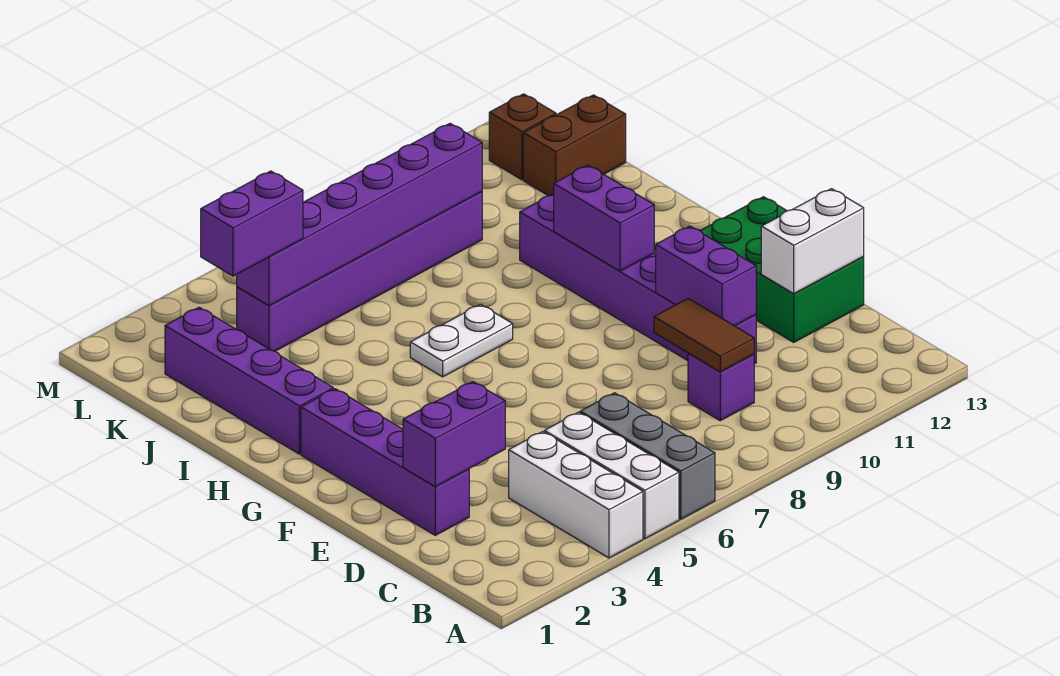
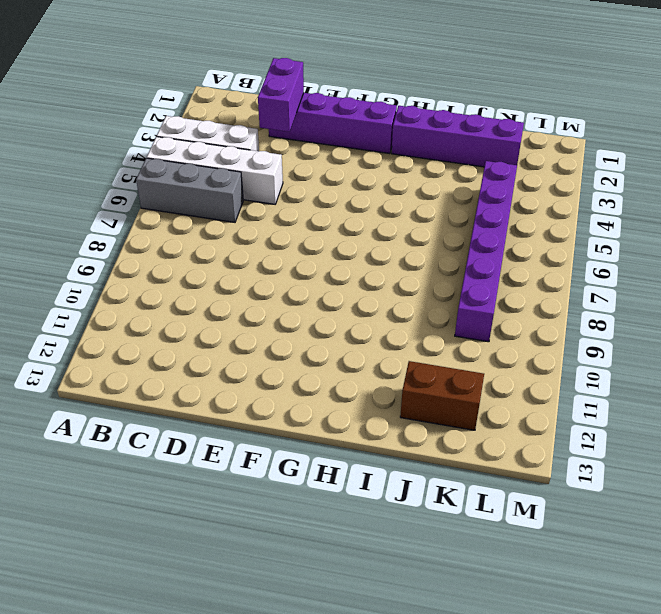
white 1x4 brick [147,137,283,204] -> white 1x3 brick [545,412,679,539]
brown 1x2 brick [400,361,484,430] -> brown 1x2 brick turned to [523,95,626,196]
none -> purple 1x1 brick [688,353,754,421]
none -> purple 1x6 brick [520,194,756,364]
none -> green 2x3 brick [700,197,864,342]

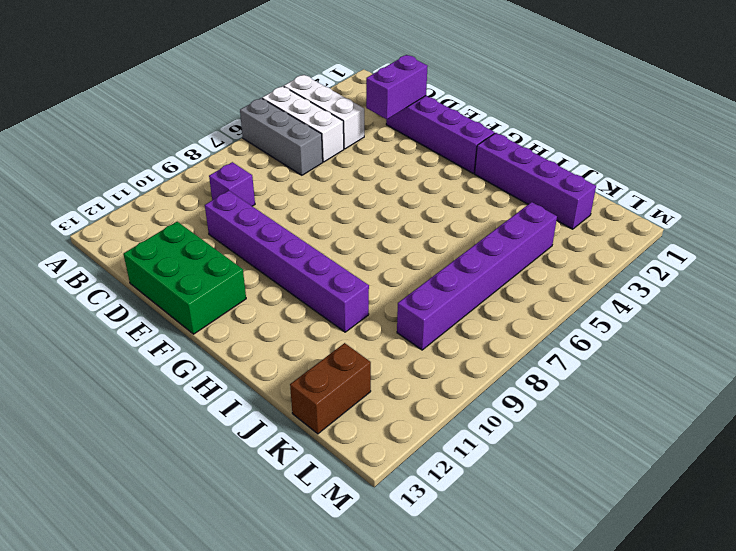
none -> white 1x2 plate [410,304,513,377]
none -> brown 1x1 brick [489,94,556,180]
none -> brown 1x2 tile [654,299,754,372]

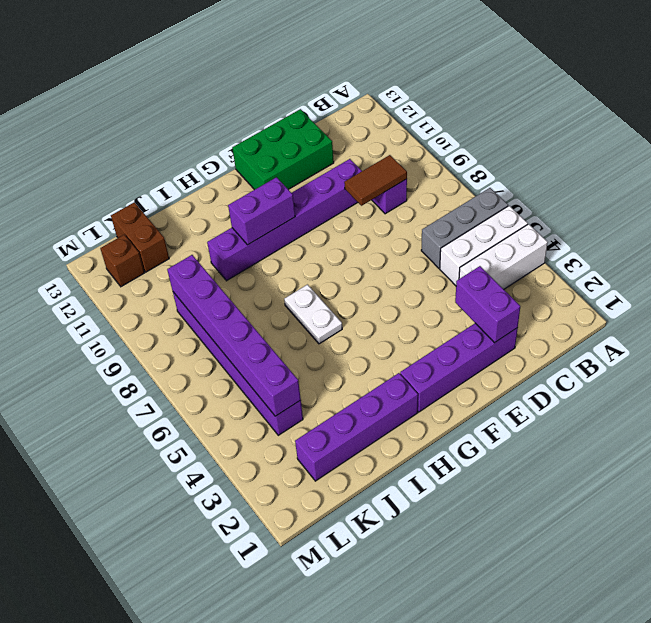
none -> purple 1x2 brick [656,226,756,326]
none -> white 1x2 brick [761,189,864,294]
none -> purple 1x2 brick [201,171,303,276]

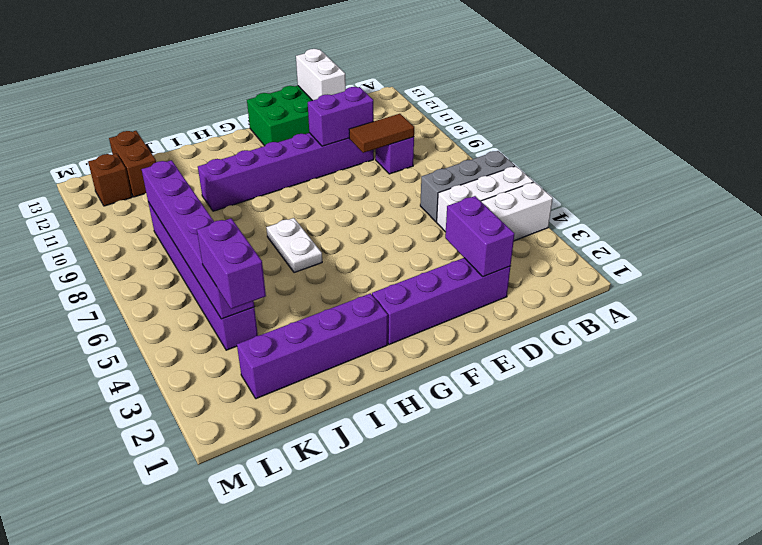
none -> purple 1x2 brick [554,165,654,271]

